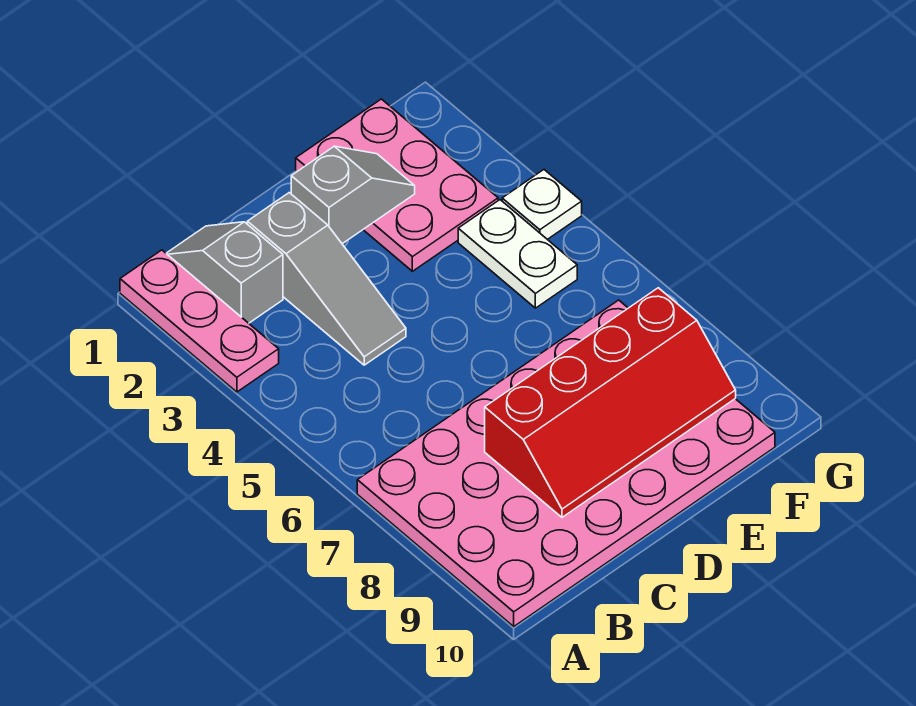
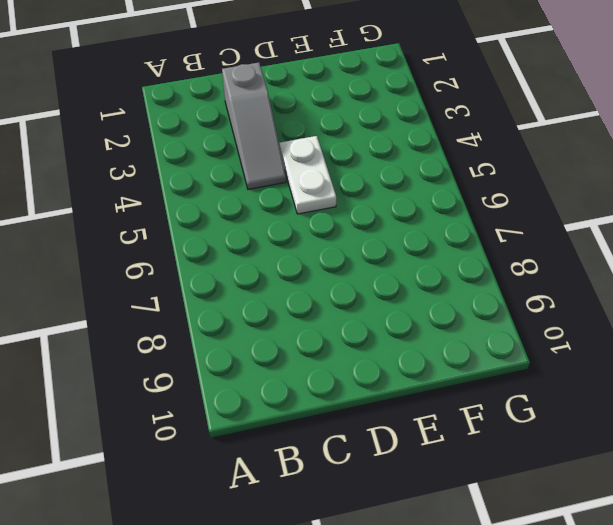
white 1x2 plate [279,136,336,214] -> white 1x2 plate moved to [458,200,577,308]
none -> pink 1x3 plate [120,250,279,392]
none -> pink 4x6 plate [357,300,775,626]

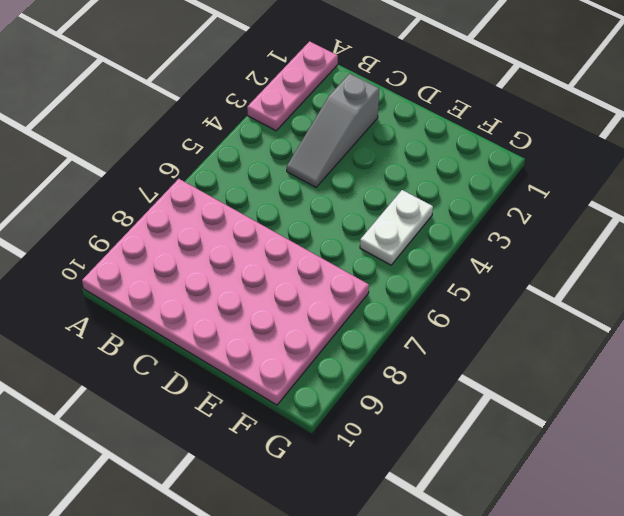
none -> grey 1x2 slope [166,222,283,323]
none -> pink 2x3 plate [296,99,498,271]

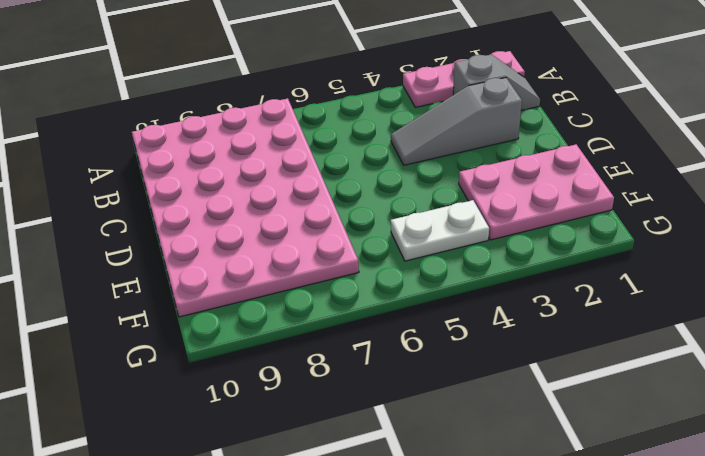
none -> white 1x1 plate [502,170,582,239]
none -> red 2x4 slope [485,288,736,517]

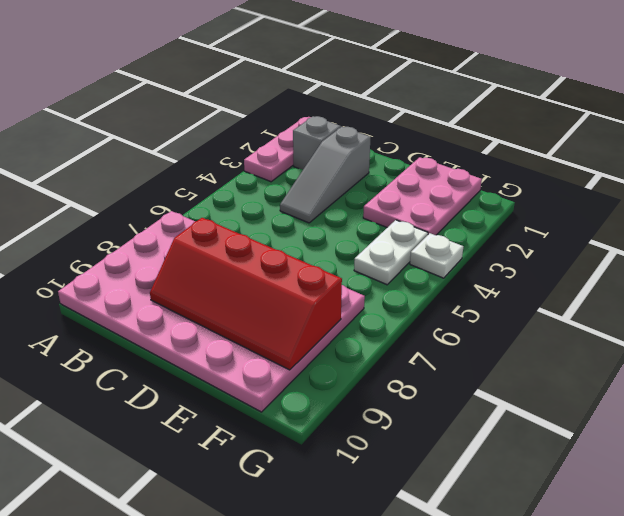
none -> grey 1x2 slope [291,146,415,244]

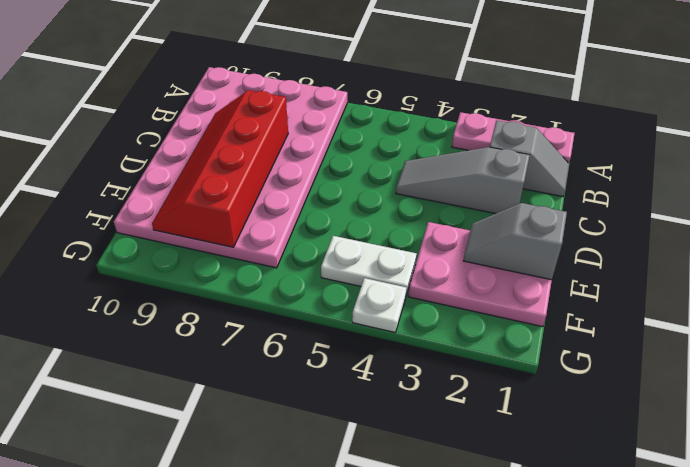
grey 1x2 slope [463,203,567,280] -> grey 1x2 slope turned to [291,146,415,244]

